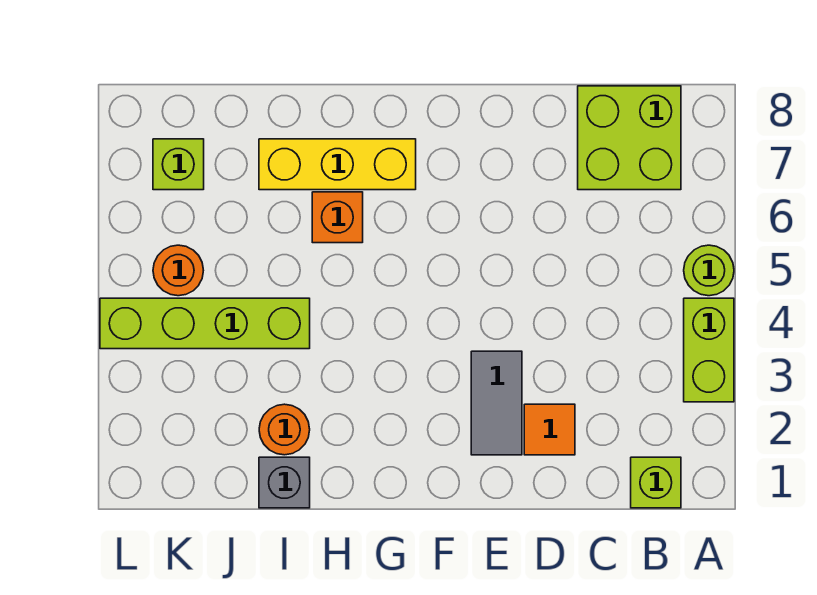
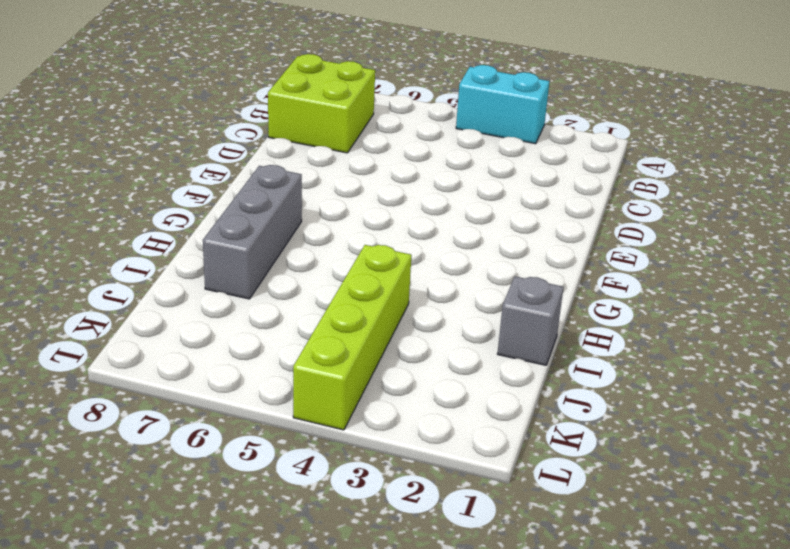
cyan 1x2 brick [456,65,549,144] -> lime 1x2 brick [684,298,734,402]
grey 1x3 brick [203,165,302,299] -> yellow 1x3 brick [259,139,416,190]
none -> lime 1x1 round brick [684,245,734,296]
none -> lime 1x1 brick [631,457,681,508]
none -> orange 1x1 tile [524,404,575,455]

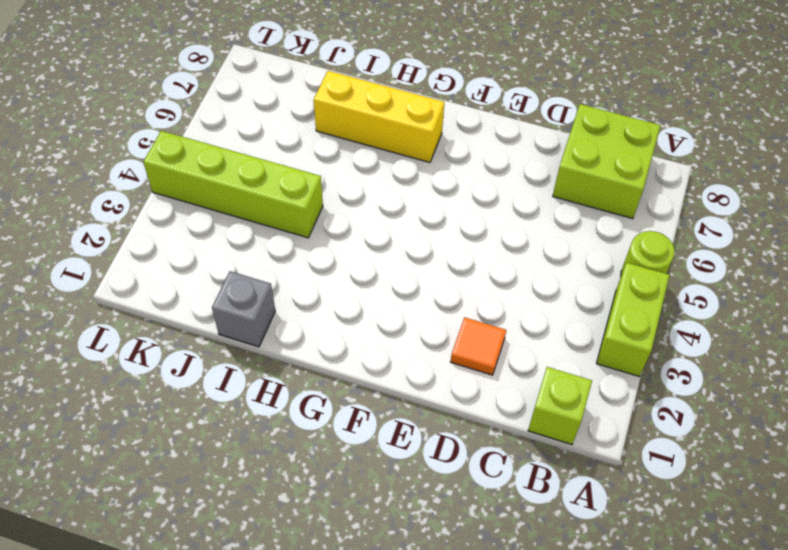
none -> grey 1x2 tile [471,351,522,455]
none -> orange 1x1 brick [312,192,363,243]
none -> orange 1x1 round brick [259,404,310,455]

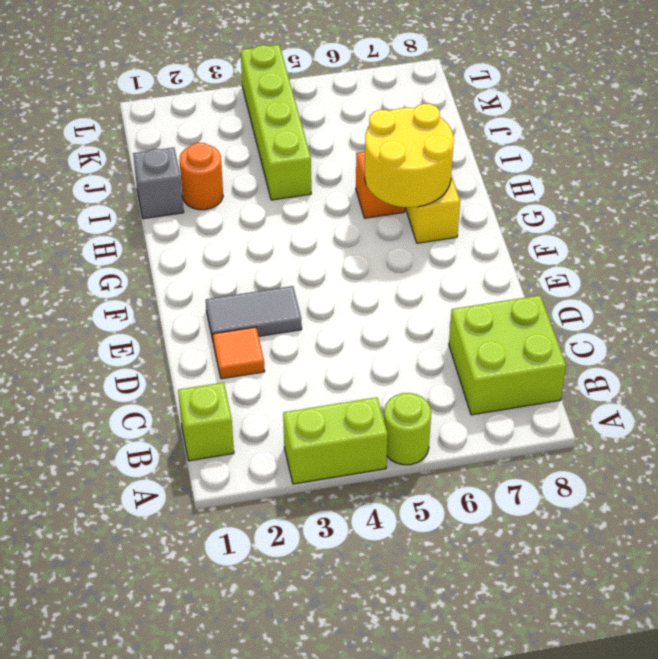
yellow 2x2 round brick [365,104,454,207] -> none
none -> orange 1x1 round brick [153,245,203,296]
none -> lime 1x1 brick [153,139,204,190]

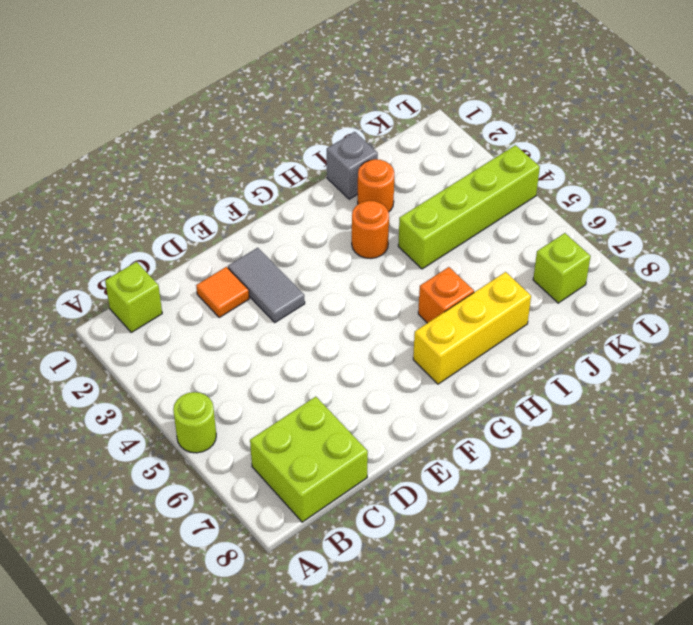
orange 1x1 round brick [352,201,389,258] -> orange 1x1 round brick moved to [153,245,203,296]
none -> lime 1x2 brick [684,298,734,402]

